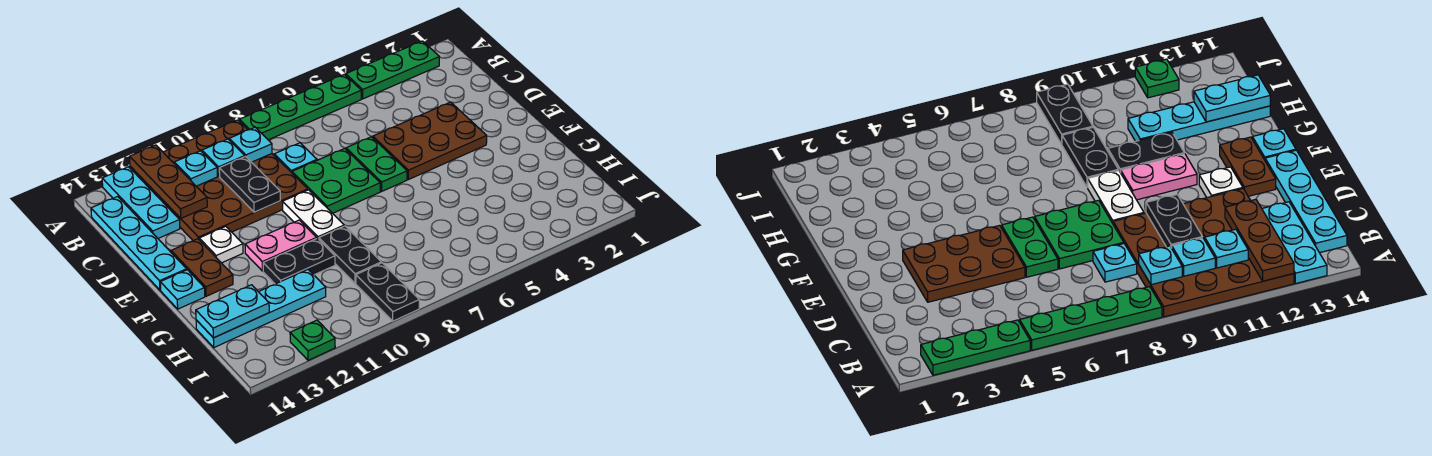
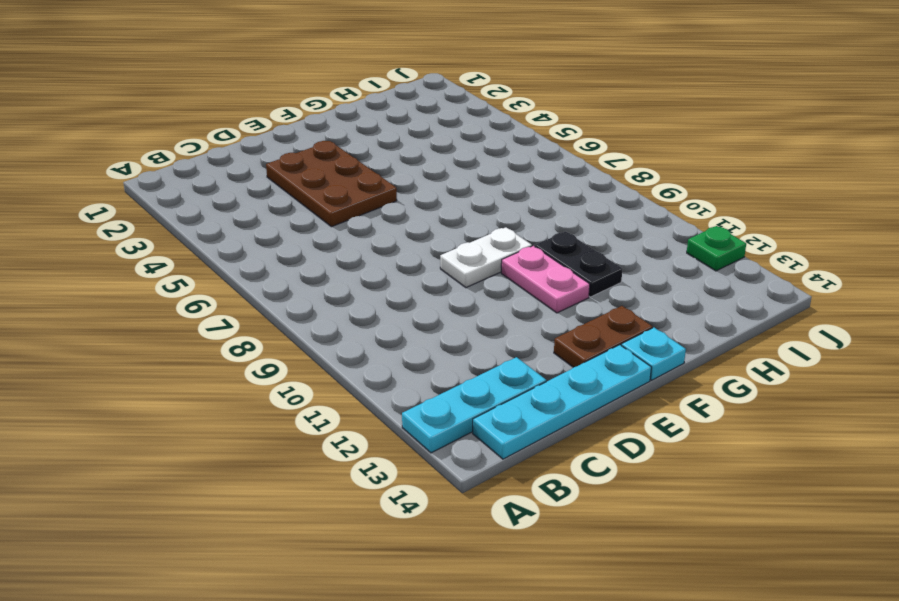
none -> green 1x3 plate [346,41,439,99]
none -> green 1x4 plate [239,74,361,140]
none -> brown 4x4 plate [130,120,308,241]

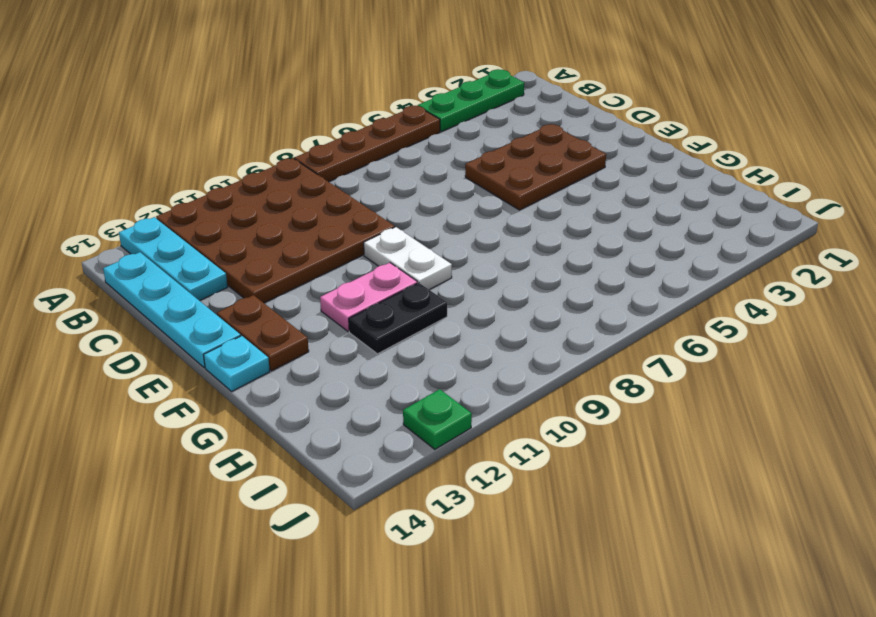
brown 1x4 plate [295,106,440,182] -> green 1x4 plate [239,74,361,140]
none -> cyan 1x1 plate [274,143,317,173]
none -> green 1x2 plate [346,137,407,191]
none -> green 2x2 plate [292,149,380,213]

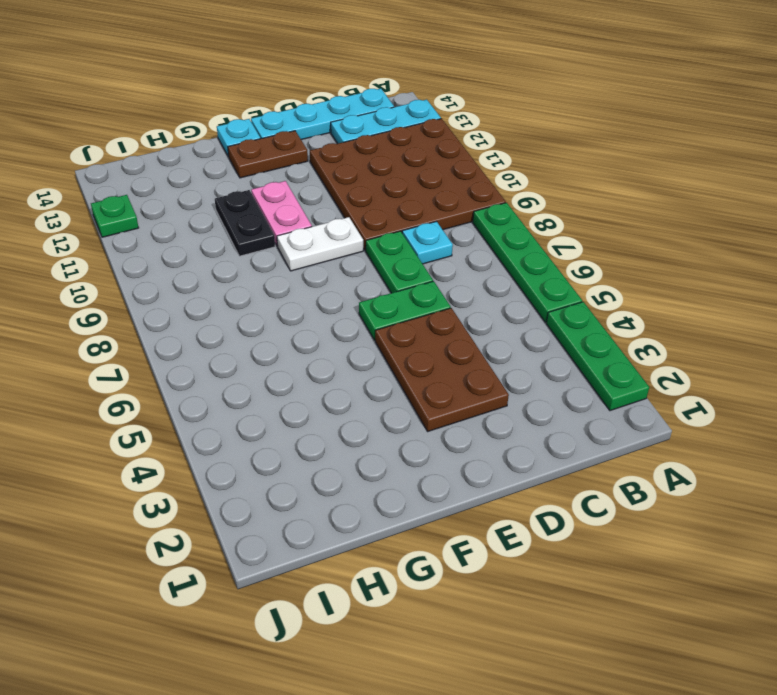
green 1x2 plate [366,231,433,293] -> green 2x2 plate [292,149,380,213]
none -> white 1x1 plate [199,226,243,263]
none -> black 1x2 plate [319,226,381,283]
none -> cyan 1x4 plate [196,270,326,347]

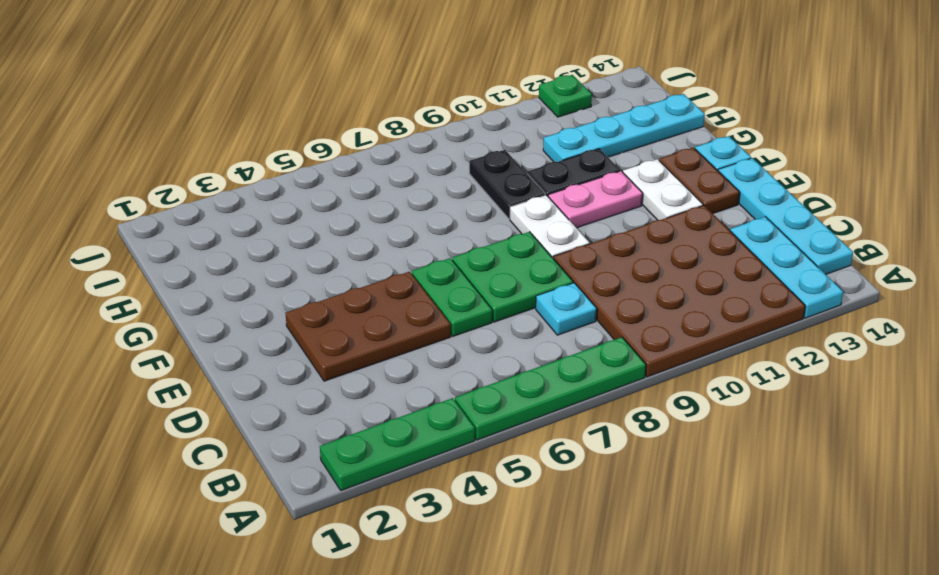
white 1x2 plate [623,159,703,220] -> white 1x1 plate [199,226,243,263]
none -> black 1x2 plate [356,263,419,321]
none -> brown 1x3 plate [130,145,207,218]
none -> cyan 1x1 plate [229,127,272,162]

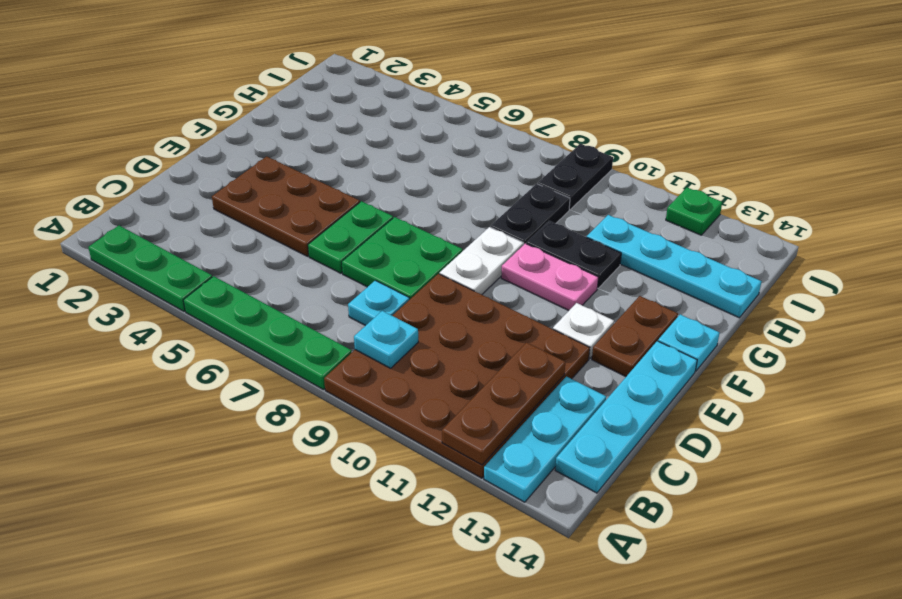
none -> cyan 1x1 plate [202,139,245,176]
none -> cyan 1x1 plate [174,151,217,186]
none -> black 1x2 plate [219,157,280,212]

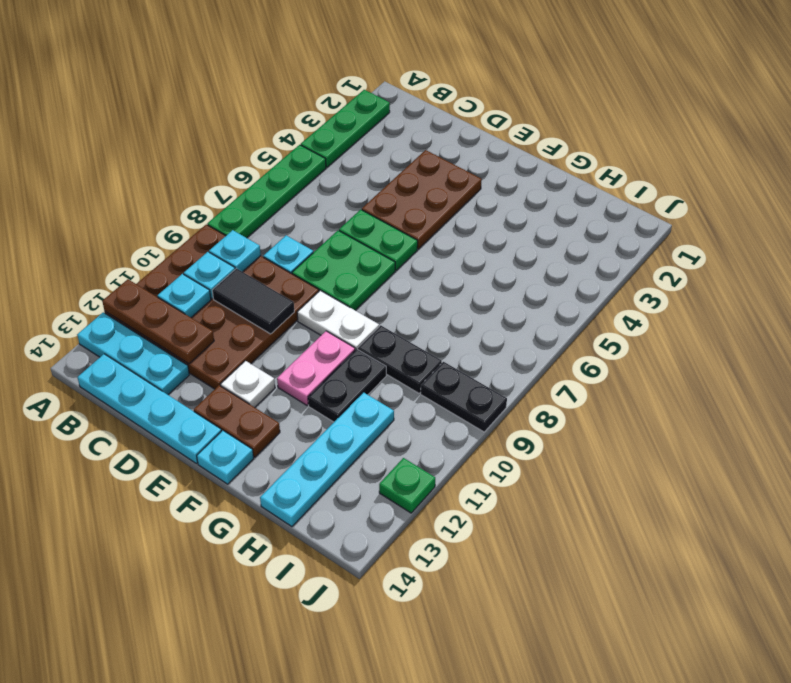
black 1x2 tile [212,268,294,334] -> black 1x2 plate [219,157,280,212]
none -> cyan 1x2 plate [196,285,269,338]

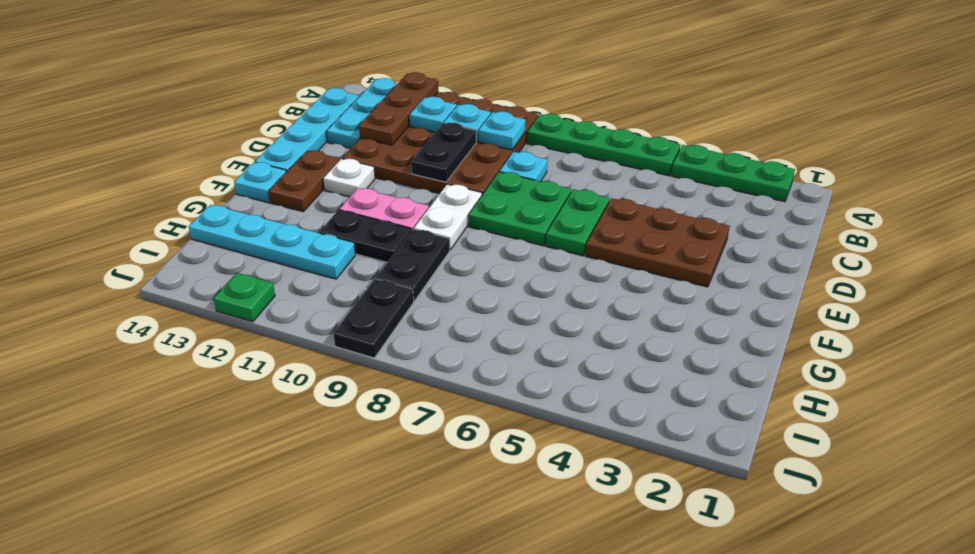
none -> cyan 1x2 plate [196,285,269,338]

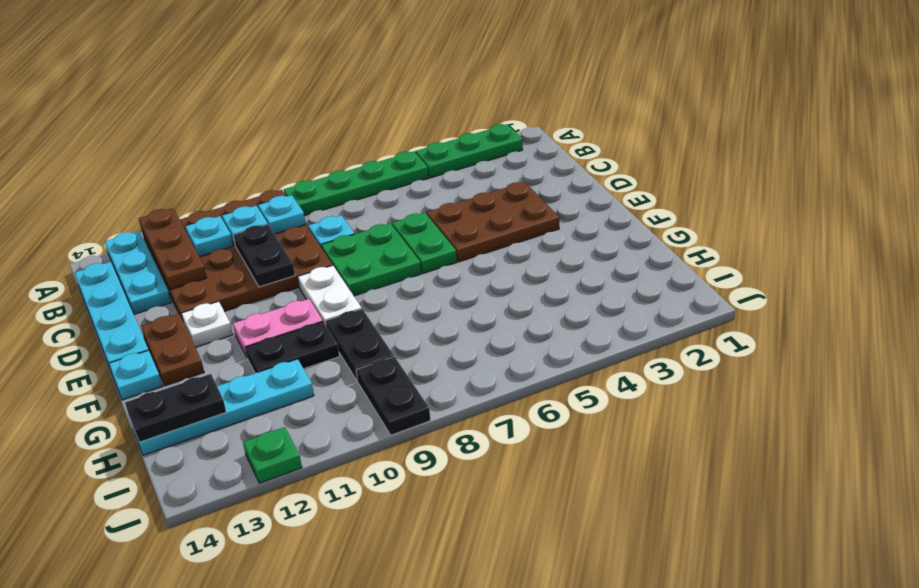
black 1x2 plate [125,374,226,442] -> cyan 1x2 plate [196,285,269,338]

